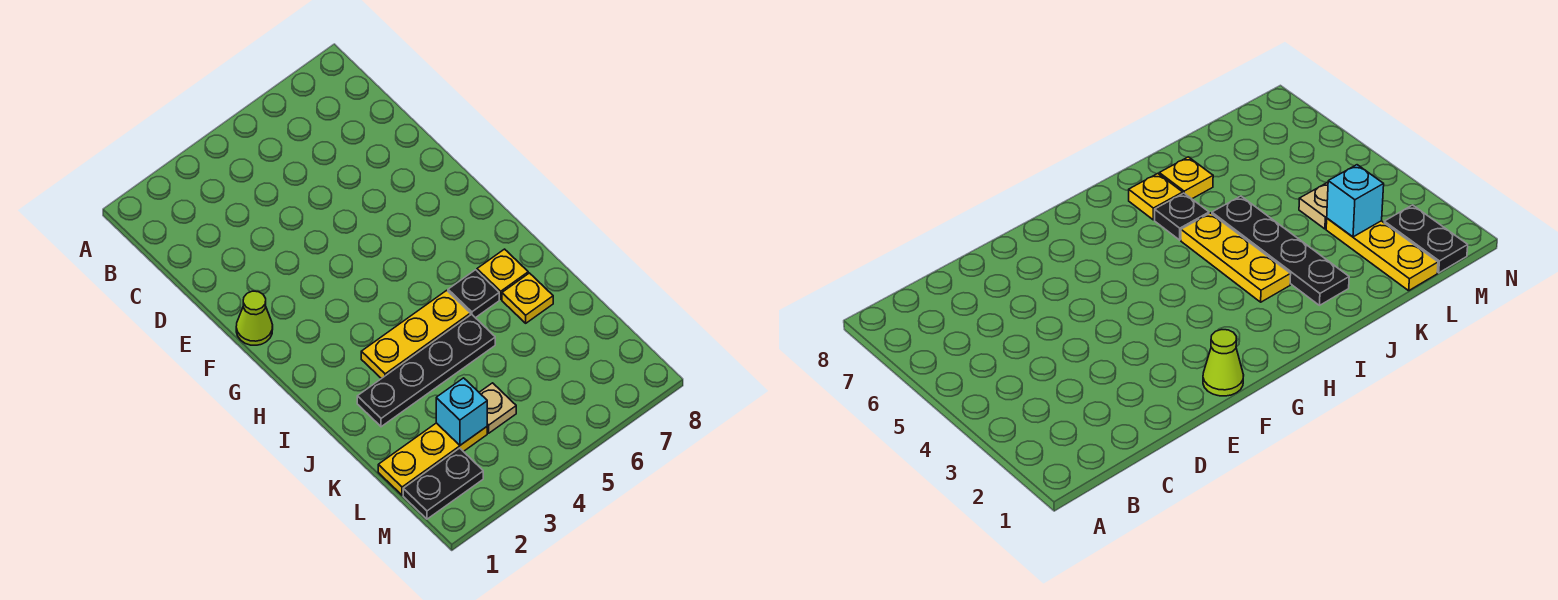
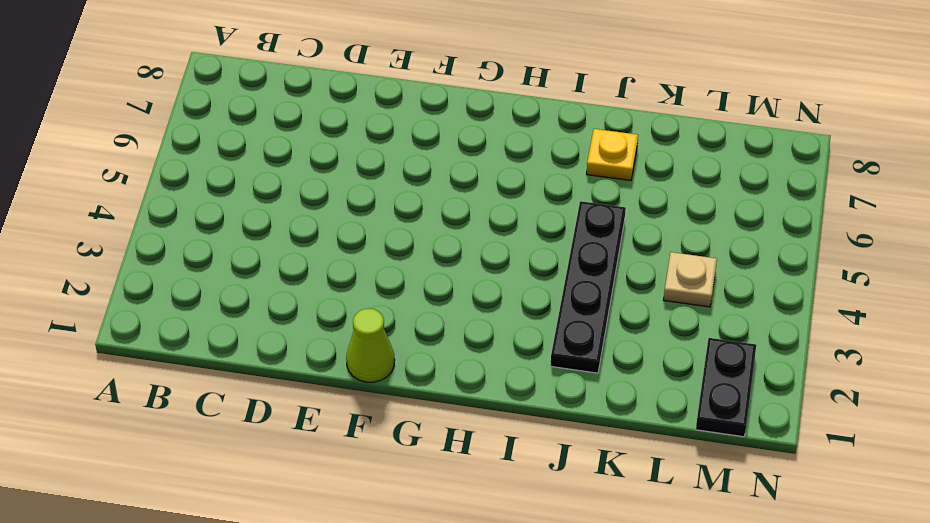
none -> yellow 1x3 plate [361,290,470,379]
none -> black 1x1 plate [448,270,499,318]

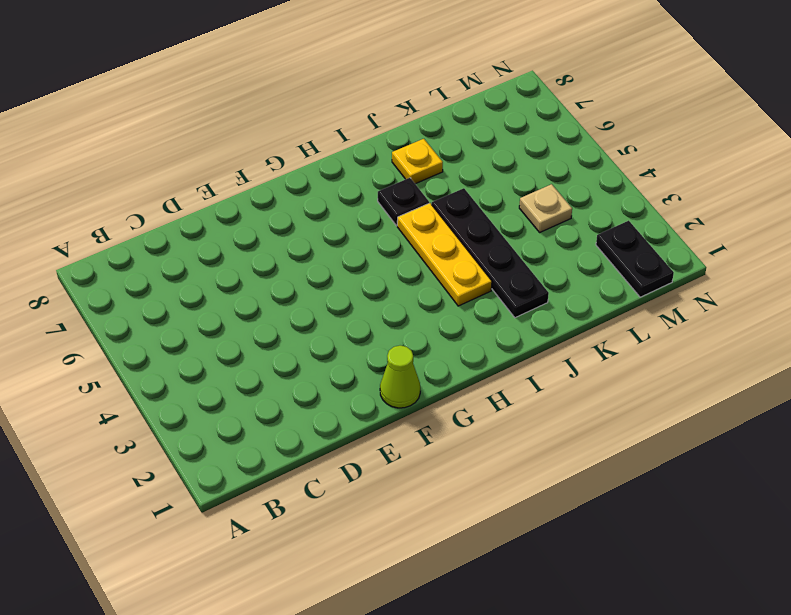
none -> yellow 1x1 plate [477,249,528,299]
none -> yellow 1x3 plate [378,423,487,495]

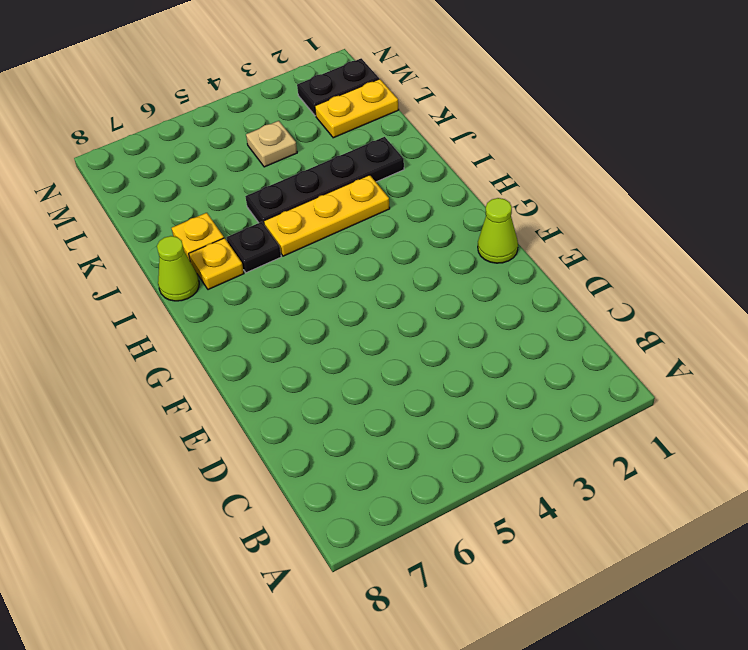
lime 1x1 cone [157,236,199,301] -> none
yellow 1x2 plate [315,79,399,138] -> yellow 1x3 plate [378,423,487,495]
none -> cyan 1x1 brick [436,378,487,445]

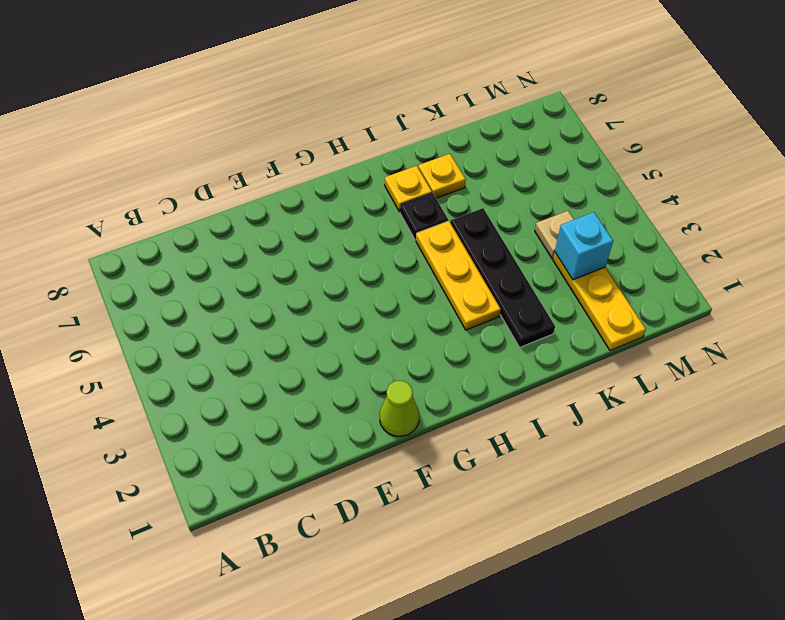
none -> black 1x2 plate [403,448,483,519]

